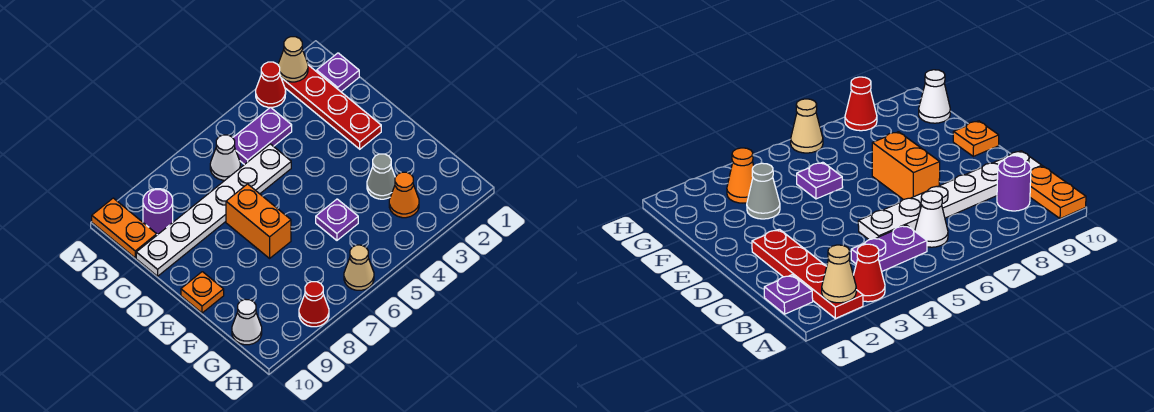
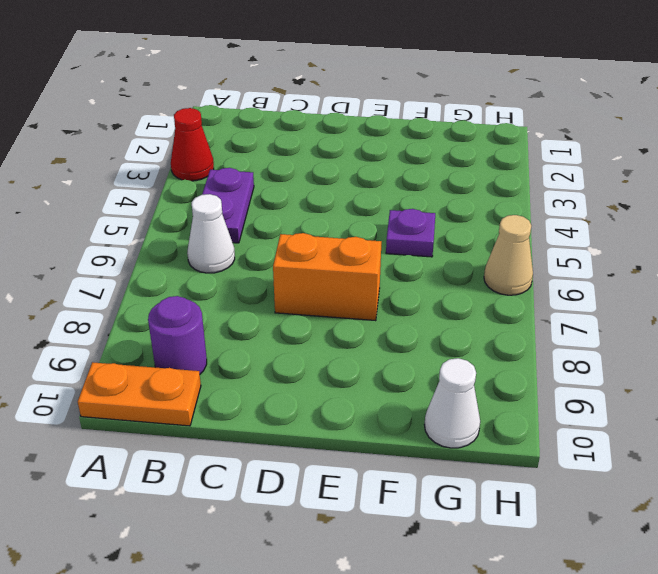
none -> red 1x4 plate [281,65,381,149]
none -> purple 1x1 plate [317,53,359,92]
none -> white 1x6 plate [136,144,291,276]

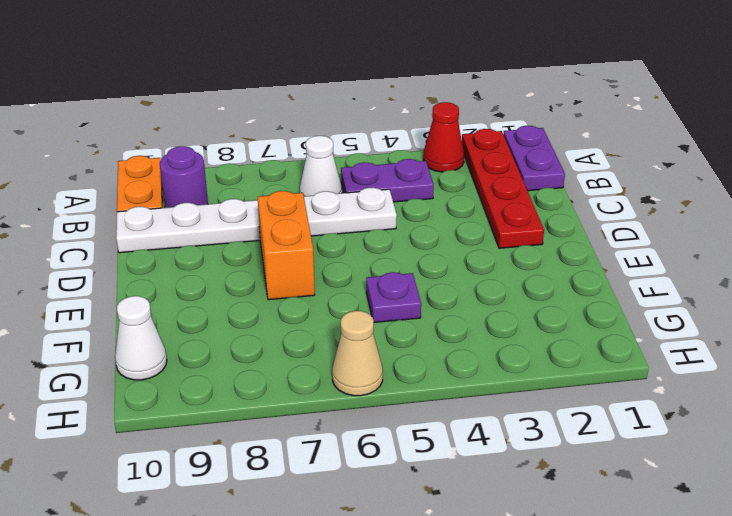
purple 1x2 plate [503,126,565,191] -> purple 1x1 plate [317,53,359,92]
none -> orange 1x1 plate [181,272,224,313]
none -> grey 1x1 cone [367,154,395,199]
none -> orange 1x1 cone [389,172,419,218]

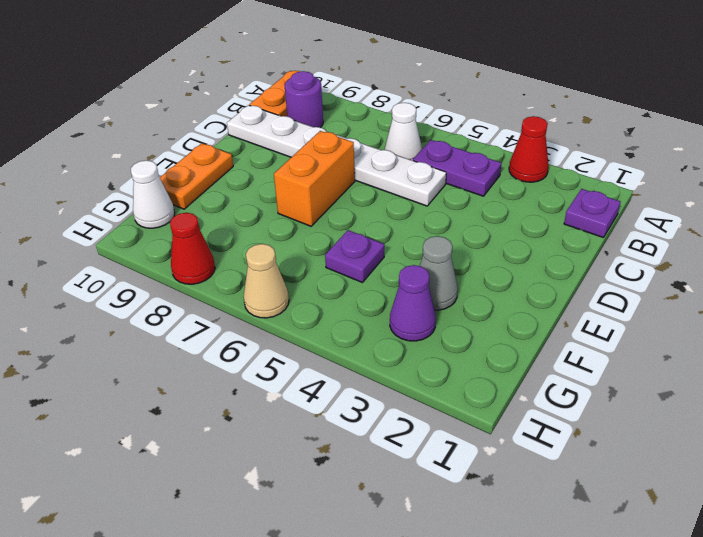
orange 1x2 plate [160,143,233,209] -> orange 1x1 plate [181,272,224,313]
purple 1x1 cone [390,265,436,341] -> orange 1x1 cone [389,172,419,218]
none -> red 1x4 plate [281,65,381,149]
none -> tan 1x1 cone [278,37,308,82]

